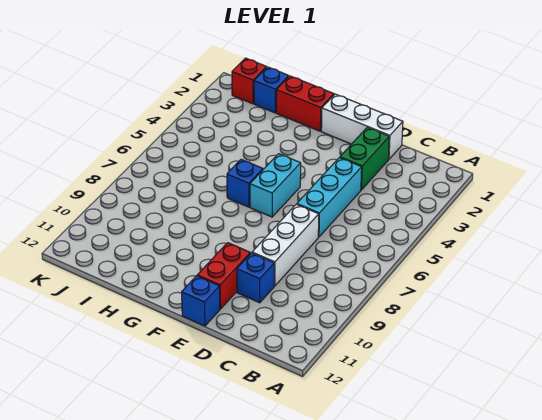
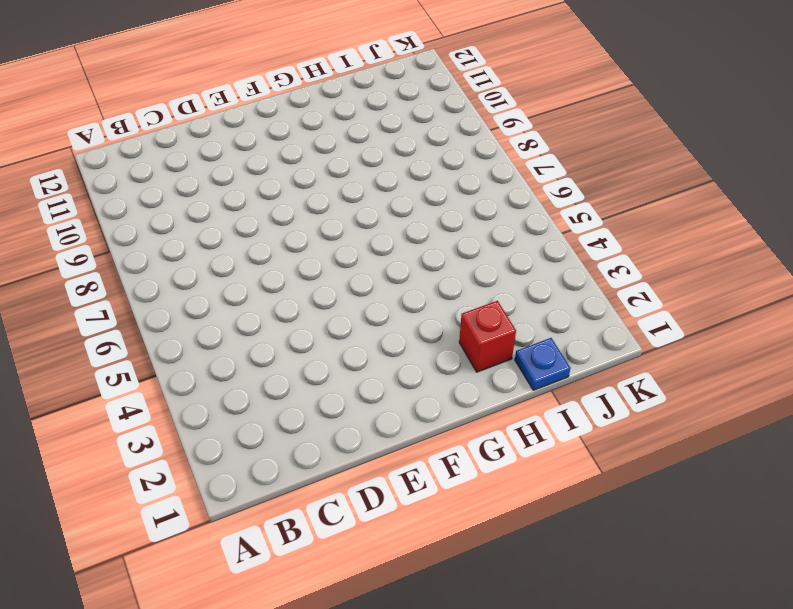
red 1x1 brick [459,301,516,372] -> red 1x1 brick moved to [232,58,266,104]
blue 1x1 plate [515,338,571,390] -> blue 1x1 brick [254,67,289,113]
none -> white 1x3 brick [321,94,403,159]
none -> green 1x2 brick [340,127,389,190]
none -> cyan 1x3 brick [297,158,362,237]

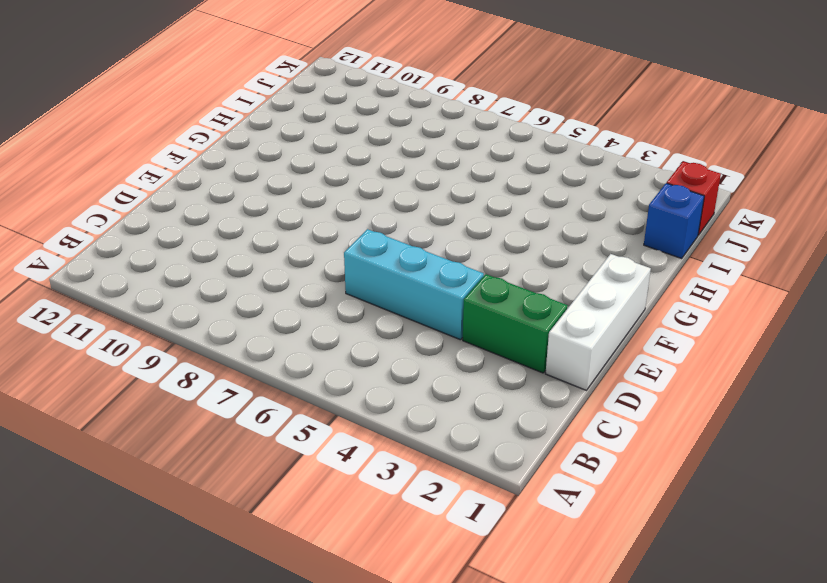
none -> white 1x3 brick [252,204,319,286]
none -> blue 1x1 brick [237,253,274,303]
none -> red 1x2 brick [197,243,250,309]

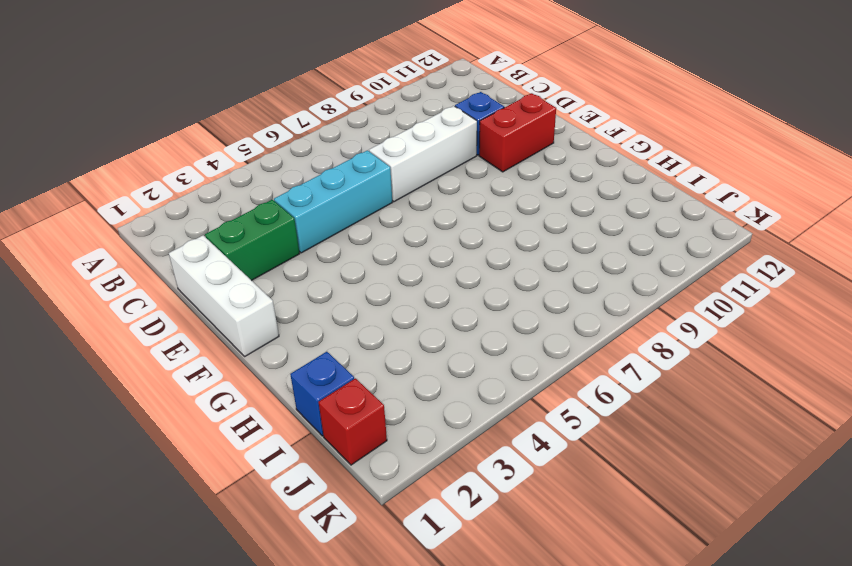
none -> blue 1x1 brick [182,276,220,326]
none -> cyan 1x2 brick [250,154,301,217]
none -> red 1x2 brick [276,76,334,131]

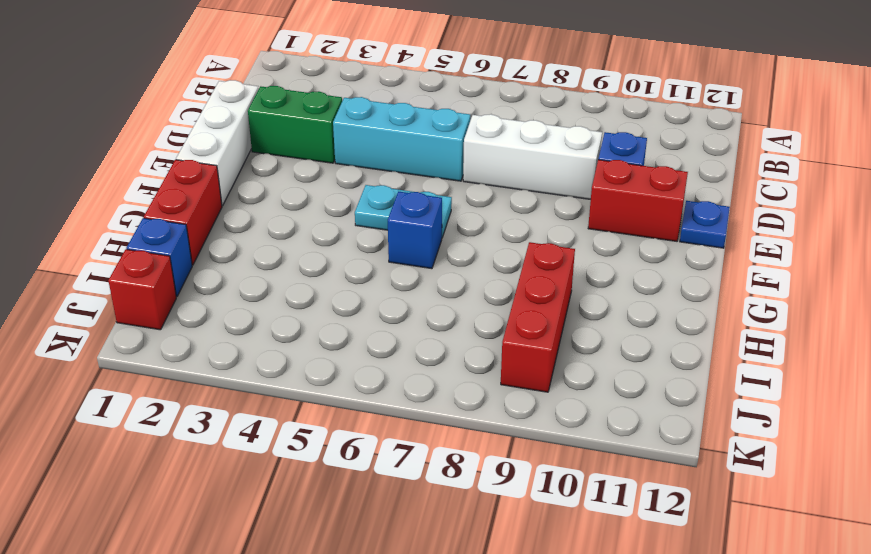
blue 1x1 plate [680,201,730,248] -> blue 1x1 brick [182,276,220,326]
cyan 1x2 plate [355,185,452,237] -> cyan 1x2 brick [250,154,301,217]
red 1x3 brick [501,242,575,392] -> none

